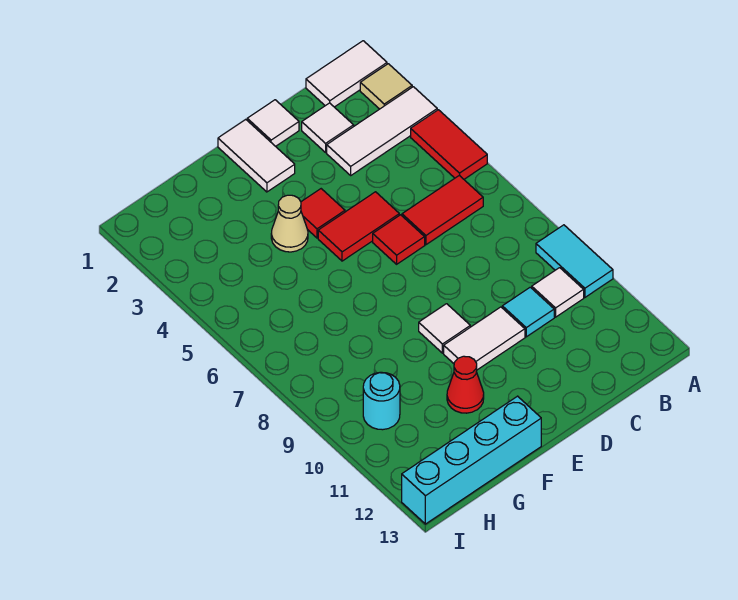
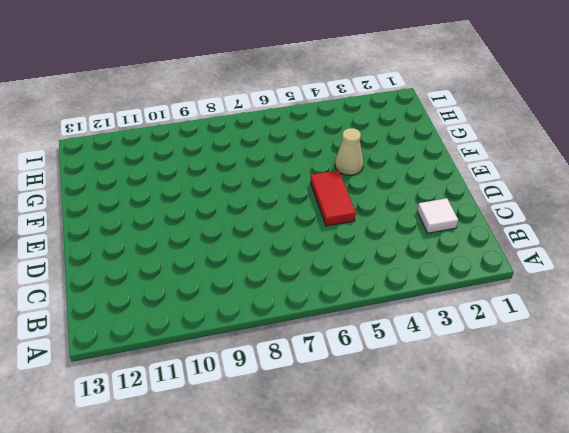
none -> white 1x2 tile [306,41,387,107]
none -> tan 1x1 tile [360,64,412,109]
none -> white 1x3 tile [327,87,437,175]

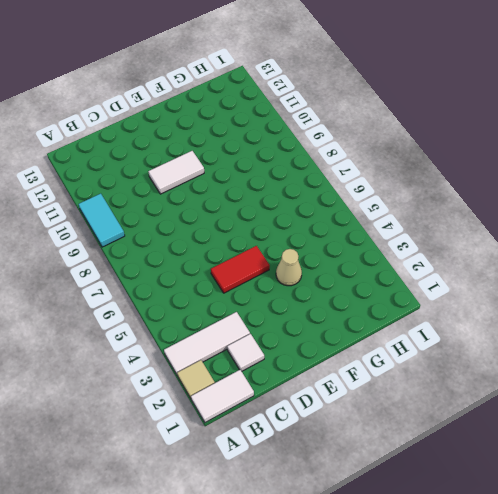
none -> red 1x2 tile [411,110,487,179]
none -> red 1x2 tile [402,175,483,245]
none -> white 1x1 tile [532,268,584,317]

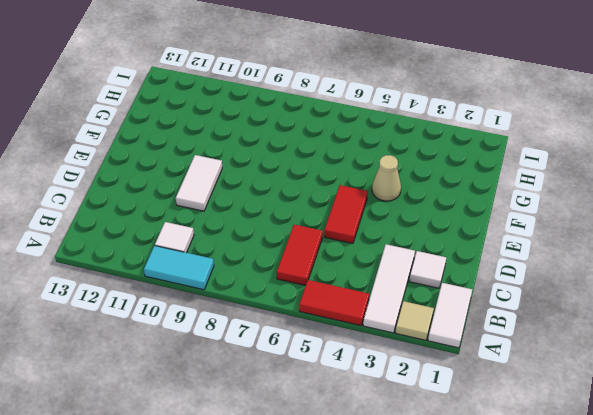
none -> cyan 1x1 tile [502,287,554,337]
none -> white 1x1 tile [247,100,299,146]
none -> red 1x1 tile [373,215,425,264]

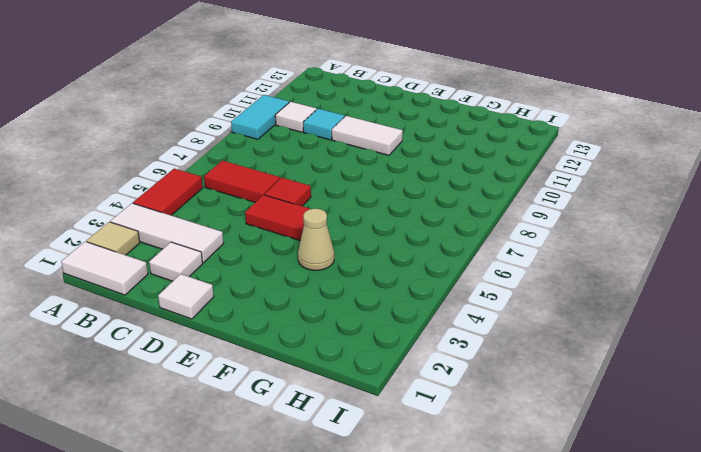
none -> white 1x2 tile [218,119,295,192]
none -> red 1x1 tile [301,189,345,238]
none -> white 1x1 tile [419,304,470,353]

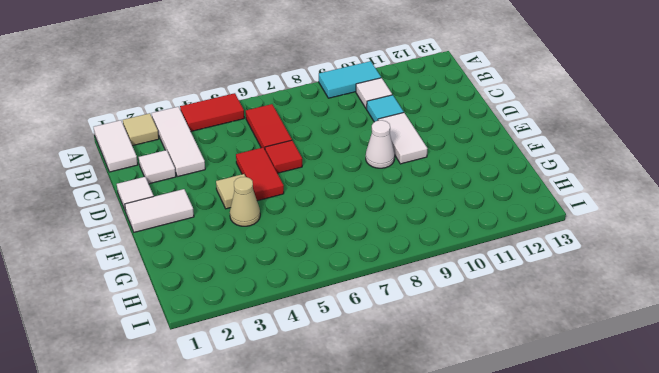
tan 1x1 tile [216,174,246,209] -> red 1x1 tile [301,189,345,238]
white 1x1 cone [366,120,395,168] -> white 1x1 tile [419,304,470,353]
none -> red 1x1 cone [447,356,484,413]
none -> cyan 1x4 brick [402,396,541,524]
none -> cyan 1x1 round brick [363,372,400,430]

